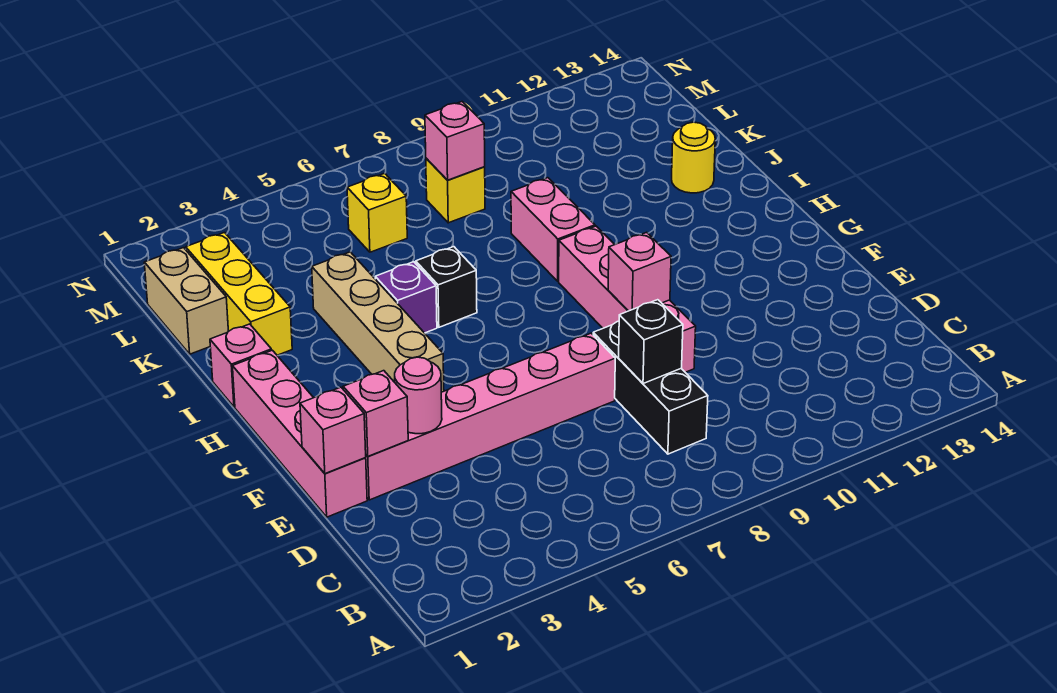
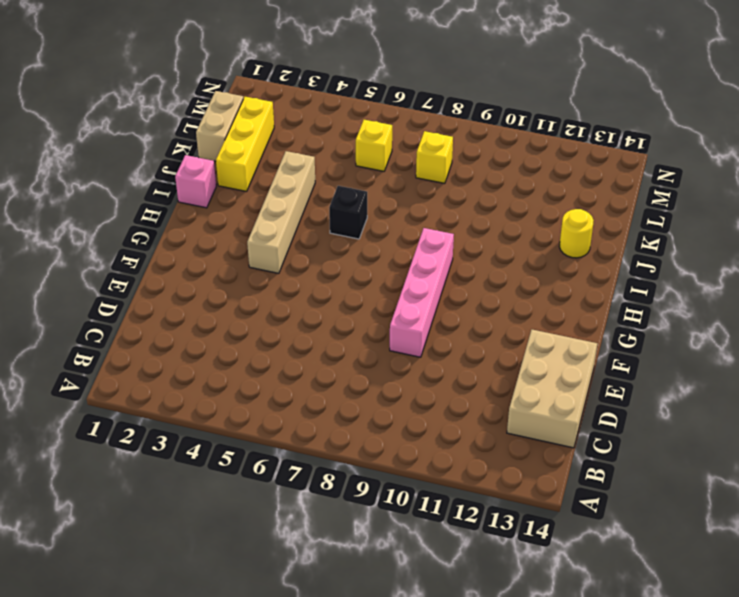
tan 2x3 brick [507,330,597,448] -> none
none -> black 1x3 brick [593,321,708,454]
none -> pink 1x4 brick [233,350,367,517]
none -> pink 1x6 brick [366,333,615,500]

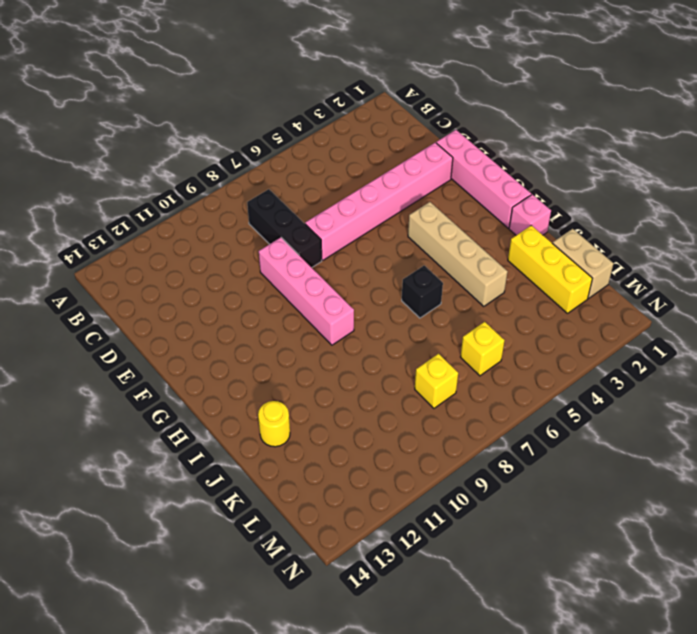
none -> purple 1x1 brick [375,262,437,333]
none -> pink 1x2 brick [511,178,595,281]
none -> black 1x1 brick [619,300,683,384]

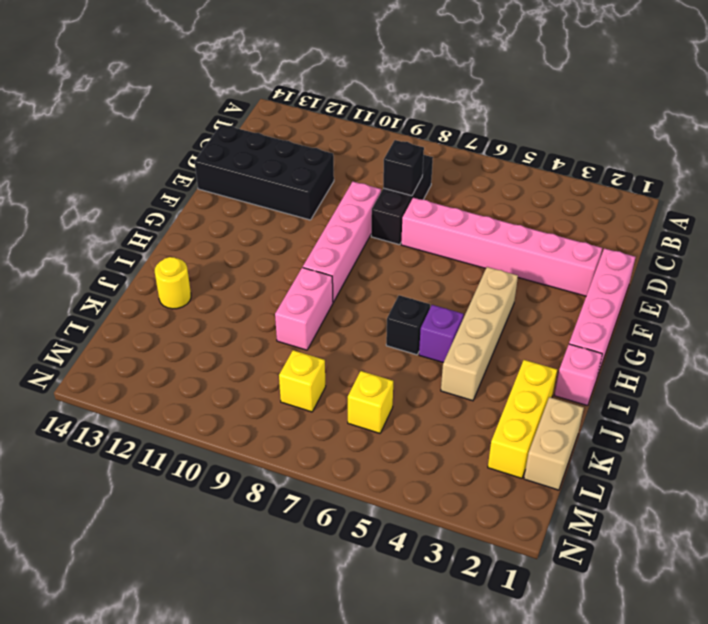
black 2x4 brick [195,124,334,220] -> none
none -> pink 1x1 brick [300,387,366,474]
none -> pink 1x1 brick [343,371,408,456]
none -> pink 1x1 round brick [395,357,442,434]

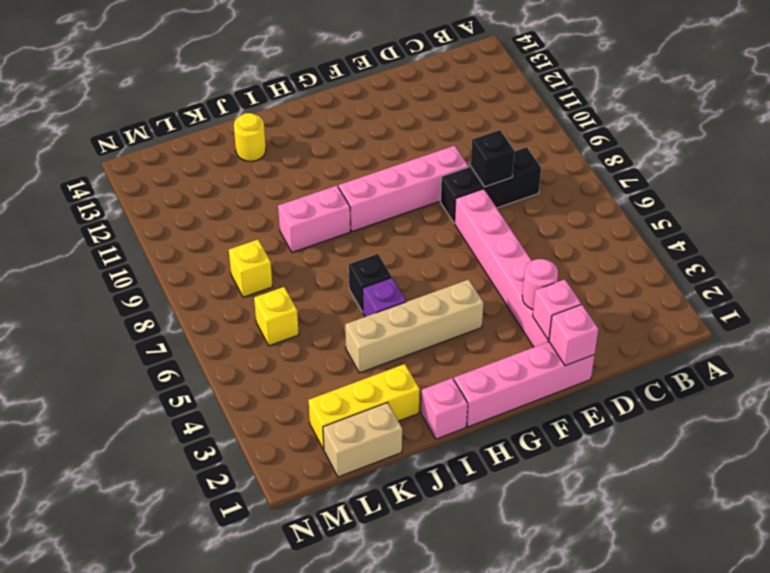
none -> pink 1x1 brick [608,232,671,311]
none -> pink 1x1 brick [425,102,485,180]

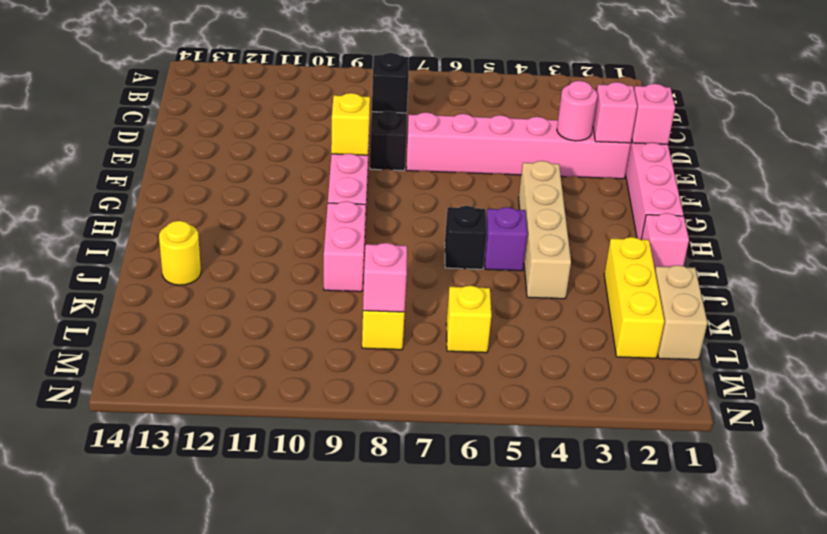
yellow 1x1 brick [331,93,370,155] -> pink 1x1 brick [608,232,671,311]

